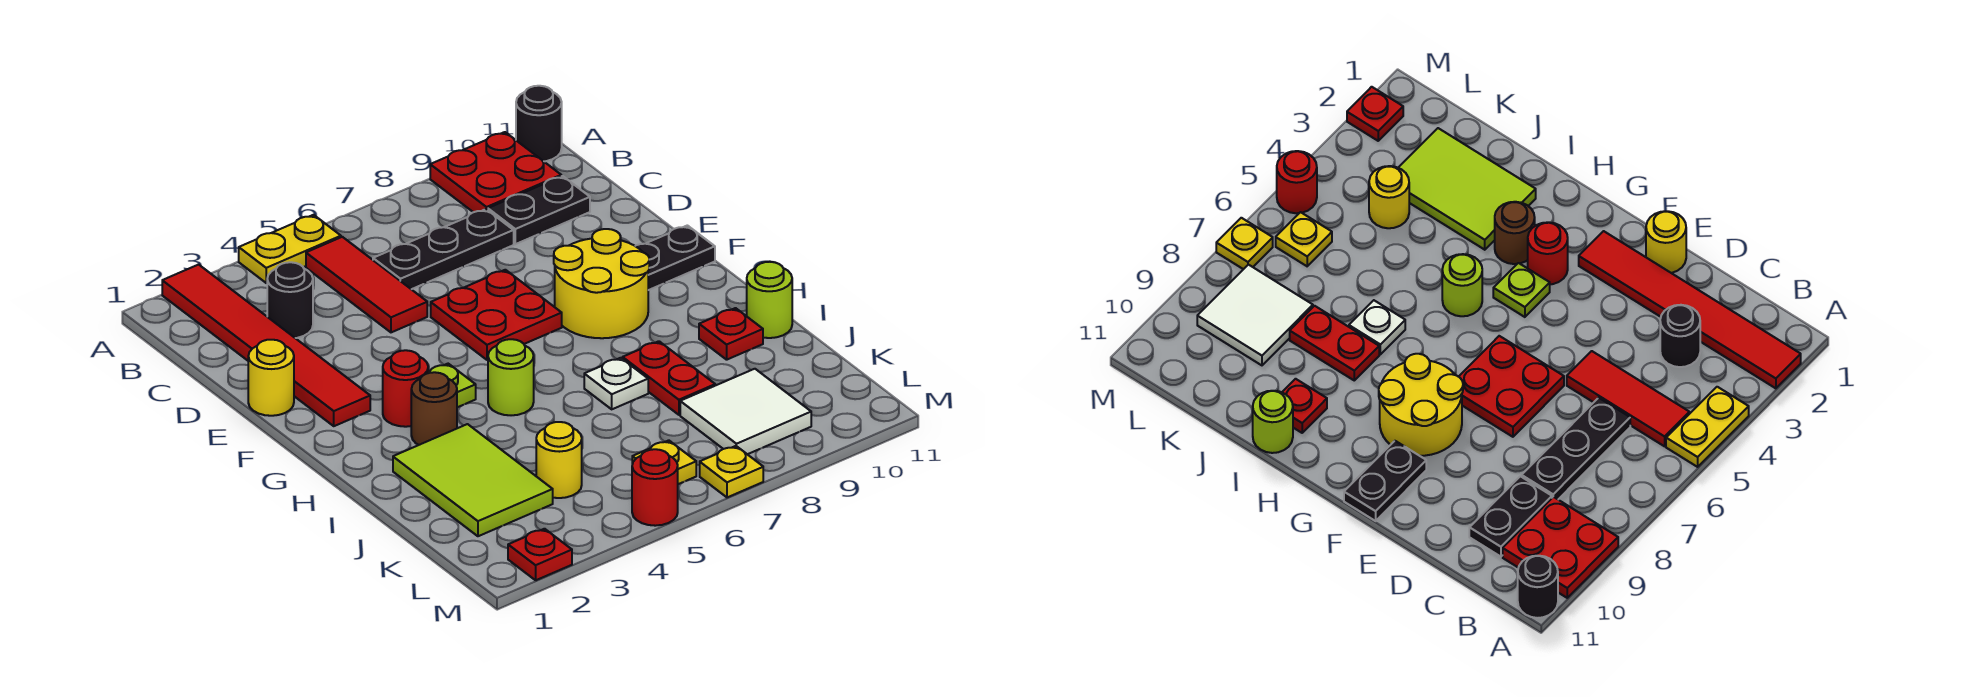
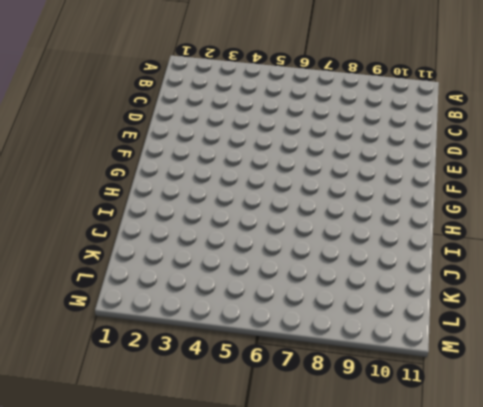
none -> red 1x6 tile [162,265,370,426]
none -> yellow 1x2 plate [239,215,341,283]
none -> red 2x2 plate [430,132,561,212]

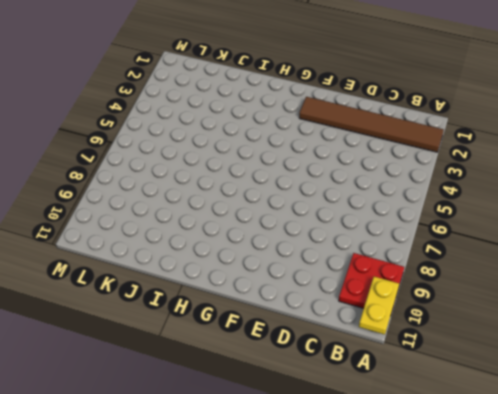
brown 1x6 tile [299,97,444,152] -> red 1x6 tile [162,265,370,426]
yellow 1x2 plate [359,277,399,335] -> yellow 1x2 plate moved to [239,215,341,283]
none -> black 1x1 round brick [516,86,562,161]
none -> red 1x3 tile [306,237,427,332]
none -> black 1x1 round brick [267,262,313,338]

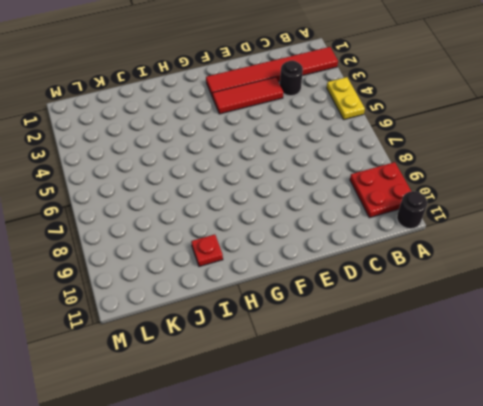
red 1x3 tile [213,77,283,114] -> red 1x3 tile moved to [306,237,427,332]
none -> black 1x3 plate [373,209,514,289]
none -> black 1x2 plate [488,176,590,244]
none -> yellow 1x1 round brick [248,340,294,416]

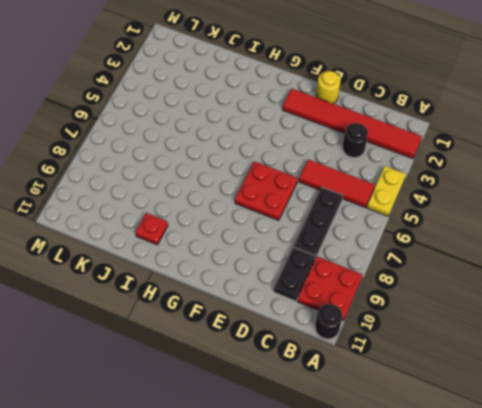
none -> yellow 2x2 round brick [554,229,649,338]
none -> black 1x2 plate [636,225,715,290]
none -> red 1x1 round brick [383,350,428,427]

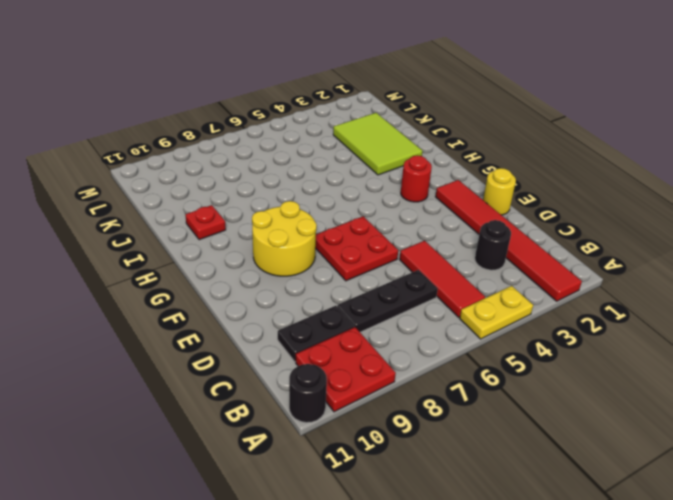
none -> black 1x2 plate [636,225,715,290]
none -> lime 1x1 plate [428,364,476,407]
none -> brown 1x1 round brick [411,372,457,445]

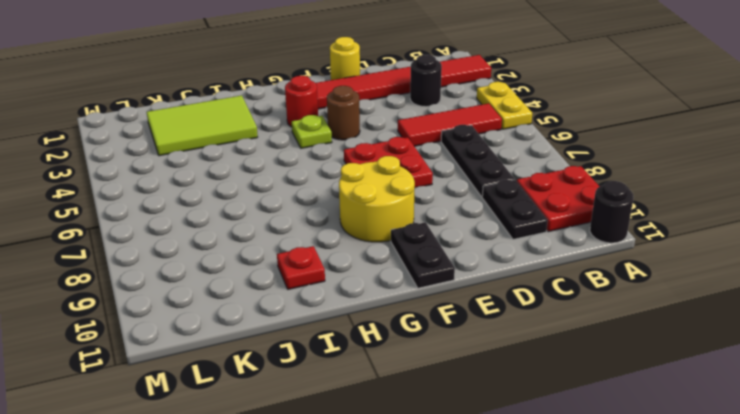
brown 1x1 round brick [327,86,360,140] -> brown 1x1 round brick moved to [411,372,457,445]
none -> lime 1x1 round brick [488,339,534,415]
none -> white 1x1 plate [584,358,648,409]
none -> red 1x2 plate [623,341,715,415]

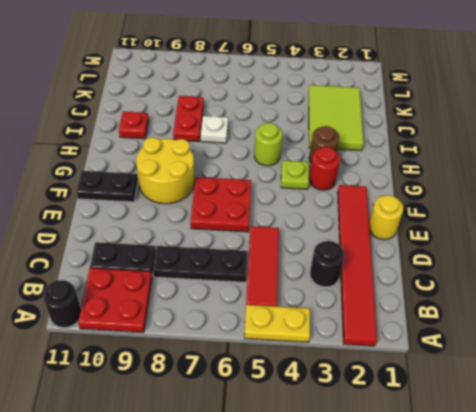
none -> lime 1x1 round brick [747,262,792,338]
none -> yellow 1x1 round brick [536,422,582,498]
none -> white 2x2 tile [680,369,811,454]

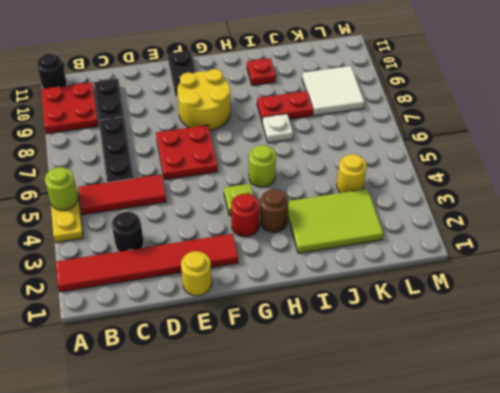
lime 1x1 round brick [45,167,78,210] -> lime 1x1 round brick moved to [747,262,792,338]
none -> yellow 1x1 plate [632,440,696,484]
none -> red 1x1 plate [508,529,572,580]
none -> red 1x1 round brick [632,449,678,526]

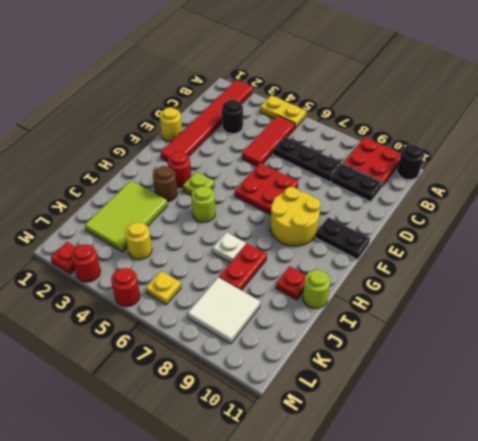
red 1x1 round brick [71,244,100,282] -> none
none -> yellow 1x1 plate [700,446,763,497]

